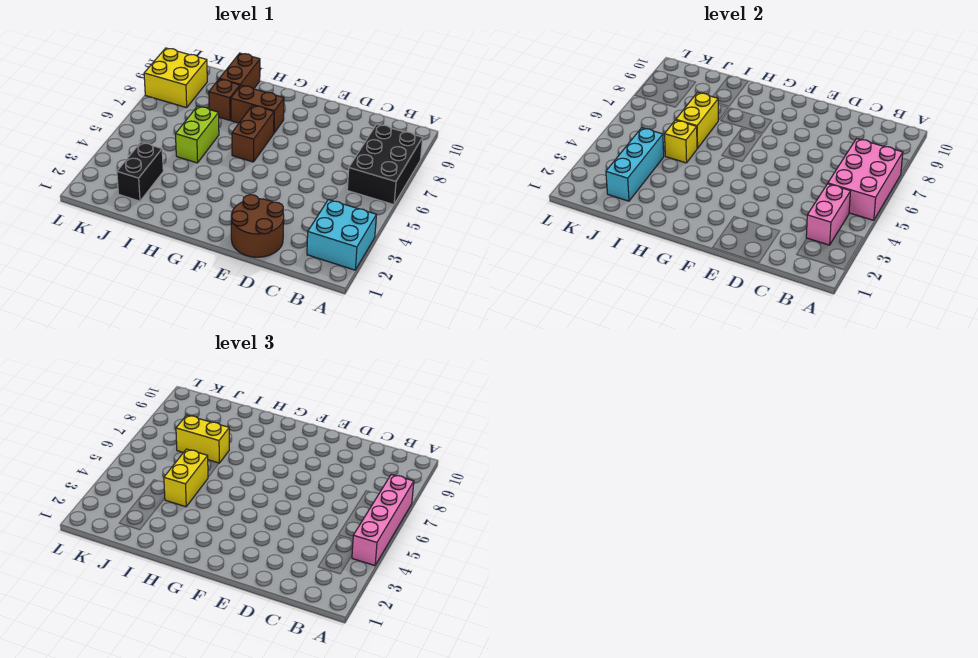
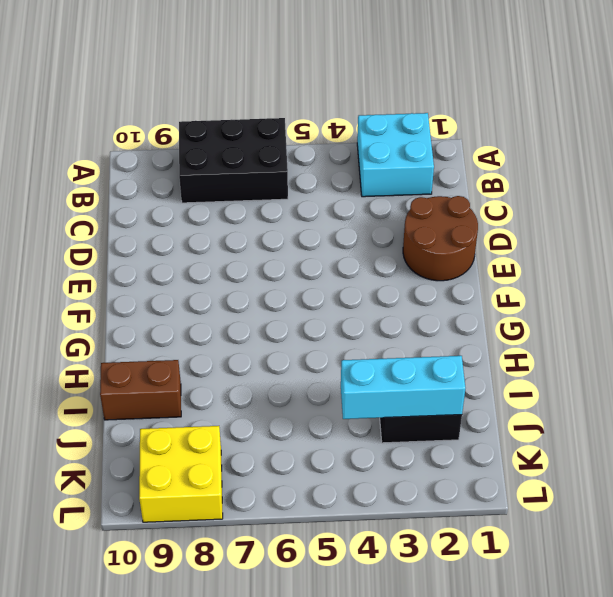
none -> brown 1x2 brick [232,105,274,162]
none -> brown 1x2 brick [231,85,284,133]
none -> lime 1x2 brick [176,106,219,163]

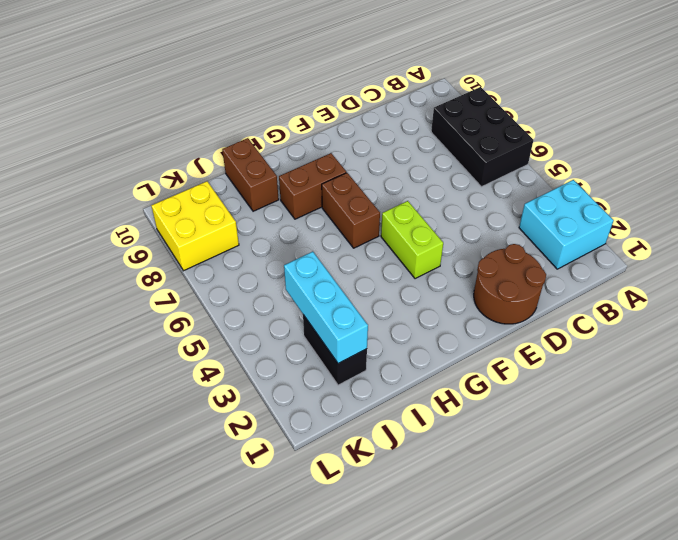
lime 1x2 brick [381,201,443,279] -> lime 1x2 brick moved to [176,106,219,163]
none -> brown 1x1 brick [209,79,240,120]
none -> pink 2x3 brick [828,139,903,220]
none -> pink 1x2 brick [806,184,851,245]

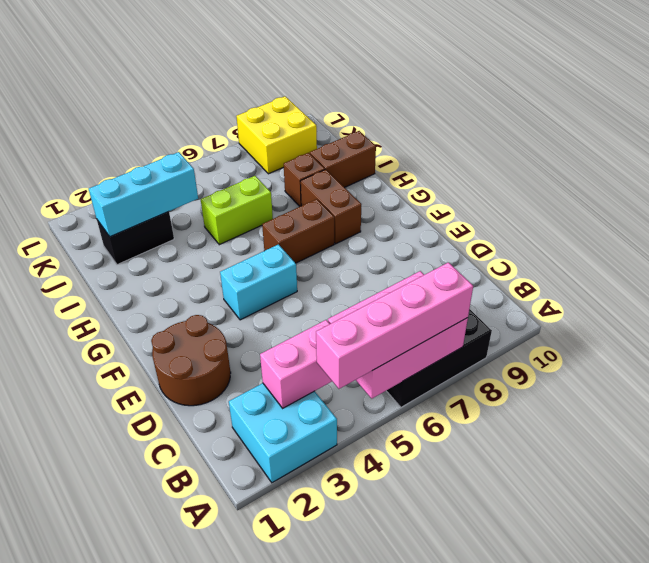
cyan 1x2 brick [220,244,297,320] -> none
none -> yellow 1x1 brick [665,120,697,163]
none -> yellow 1x2 brick [676,93,719,148]
none -> yellow 1x2 brick [164,449,208,507]

